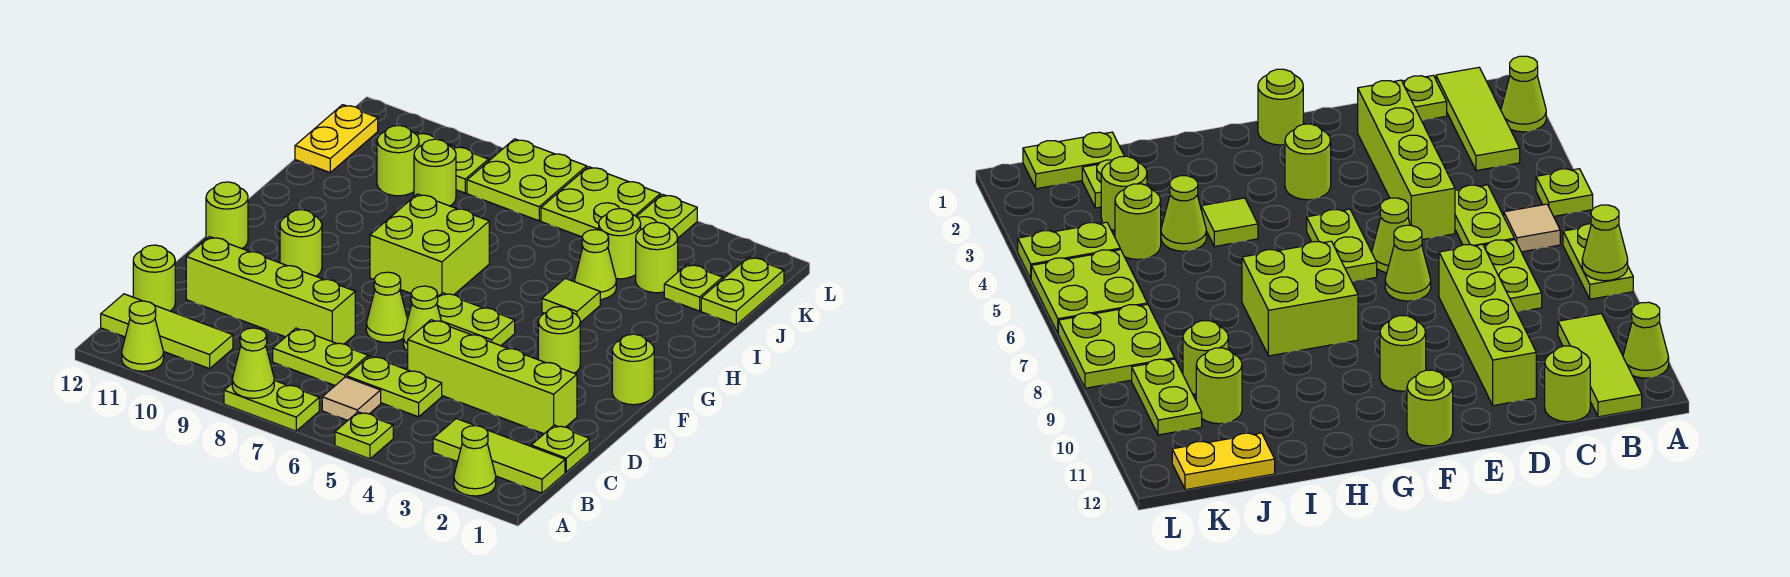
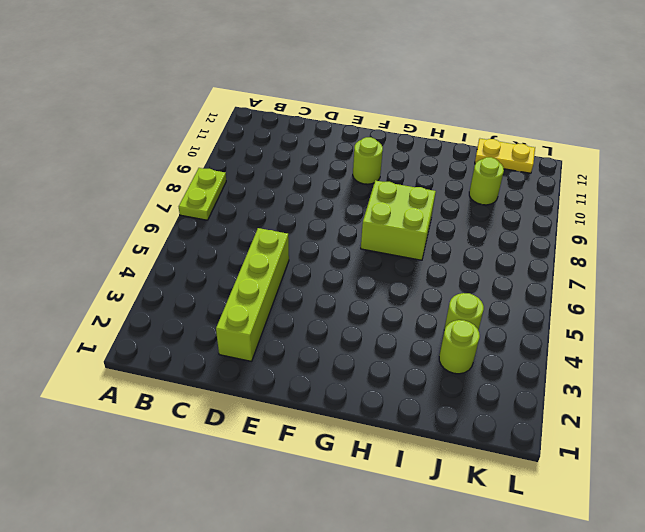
none -> lime 1x1 cone [454,426,496,496]
none -> lime 1x1 plate [335,412,393,459]
none -> lime 1x1 cone [122,301,164,371]
none -> lime 1x3 tile [433,419,565,493]

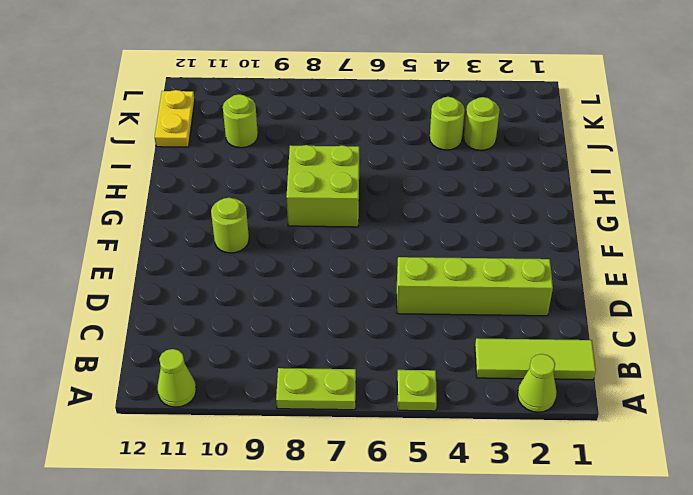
none -> tan 1x1 tile [322,377,381,420]
none -> lime 1x3 tile [101,294,233,369]
none -> lime 1x1 plate [531,425,589,472]
none -> lime 1x2 plate [347,356,442,417]

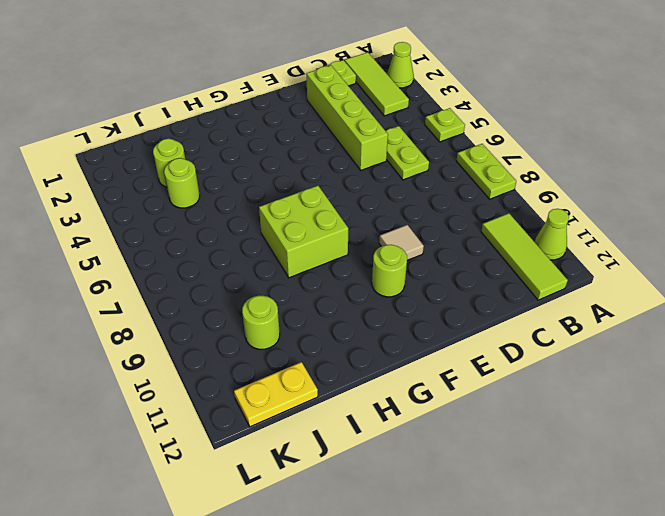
tan 1x1 tile [379,225,424,260] -> tan 1x1 tile moved to [322,377,381,420]
none -> lime 1x2 plate [273,328,368,385]
none -> lime 1x1 round brick [133,245,175,311]
none -> lime 1x4 brick [186,237,355,344]
none -> lime 1x1 cone [403,286,441,352]

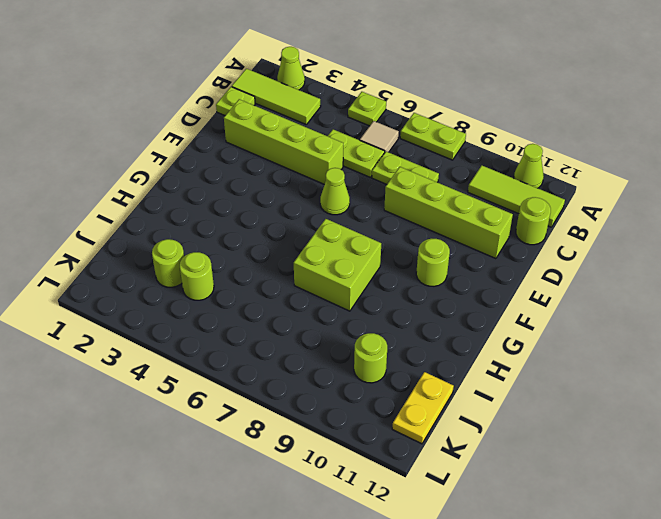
none -> lime 1x1 cone [366,272,408,343]
none -> lime 1x1 round brick [612,334,654,405]
none -> lime 1x1 round brick [538,307,580,373]
none -> lime 1x2 plate [437,293,515,346]

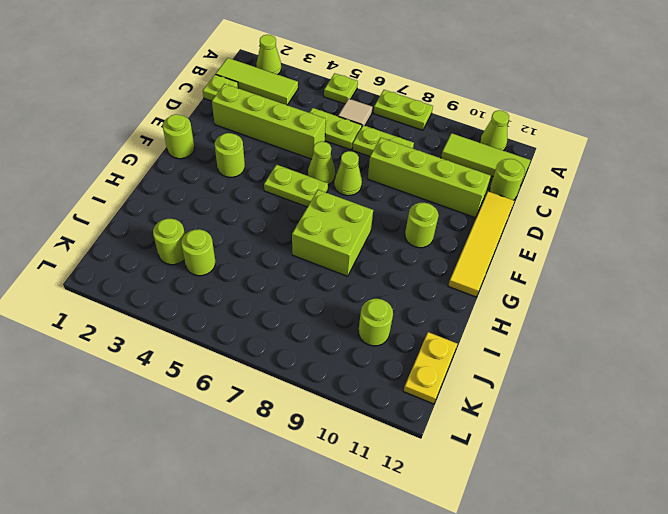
yellow 1x4 tile [448,191,514,297] -> lime 1x1 round brick [206,182,248,249]
none -> lime 1x1 tile [542,278,600,323]
none -> lime 1x1 cone [574,230,616,299]
none -> lime 1x2 plate [701,257,784,325]
none -> lime 1x1 plate [664,264,723,311]

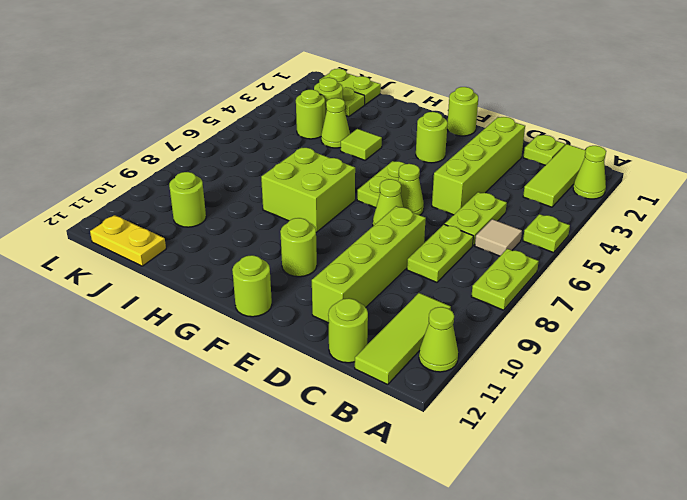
none -> lime 1x1 round brick [414,139,456,206]
none -> lime 1x2 plate [636,194,697,238]
none -> lime 2x2 plate [541,167,660,237]
none -> lime 2x2 plate [467,139,587,221]

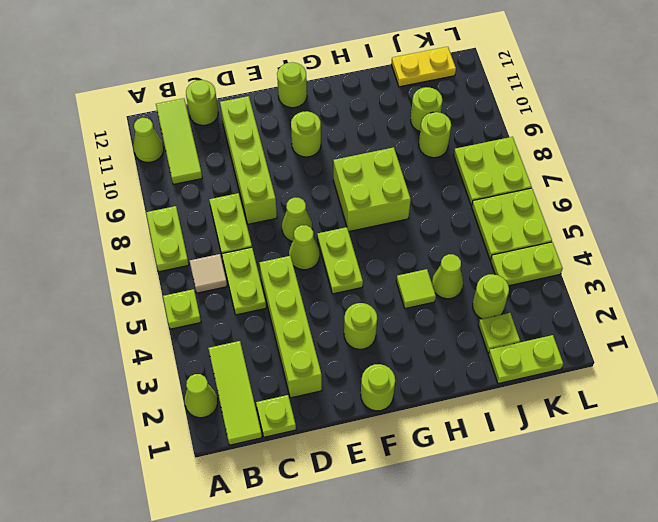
none -> lime 1x1 round brick [599,209,641,279]
none -> lime 1x2 plate [415,132,489,193]
none -> lime 1x1 cone [232,328,274,398]

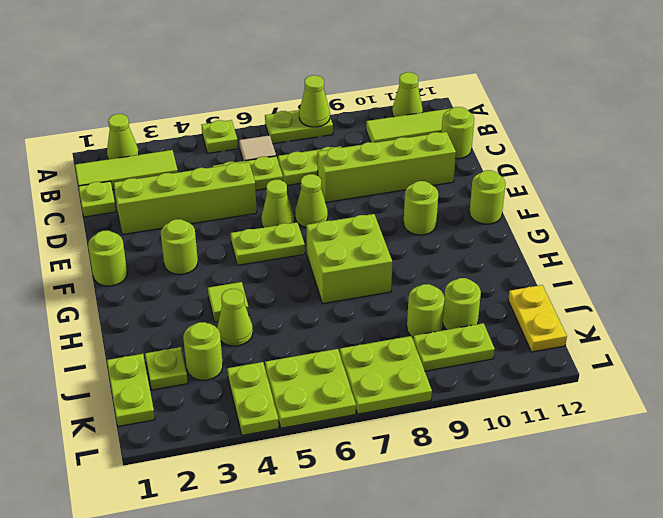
none -> lime 1x1 round brick [599,209,641,279]

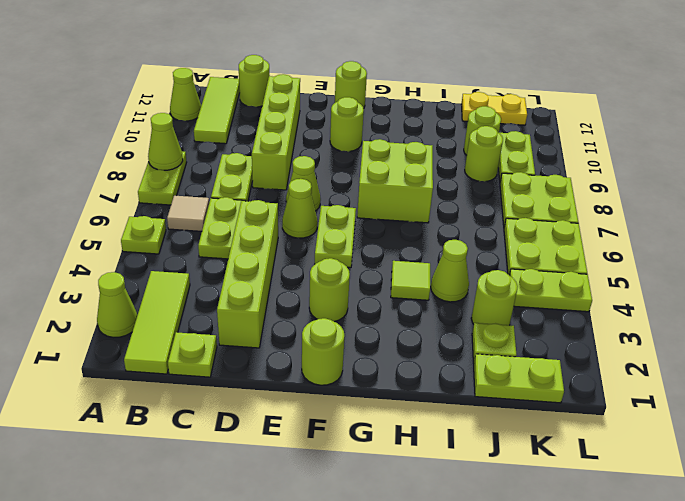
none -> lime 1x1 round brick [599,209,641,279]

